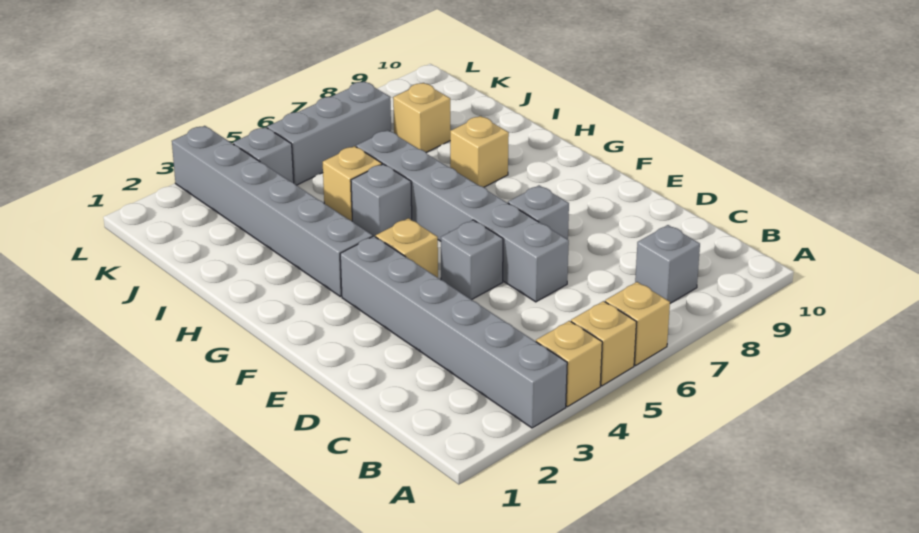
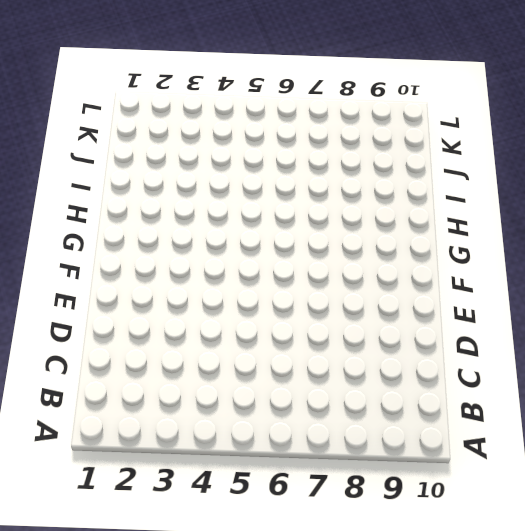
none -> grey 1x6 brick [340,236,567,428]
none -> tan 1x1 brick [536,321,602,407]
none -> tan 1x1 brick [571,301,636,386]

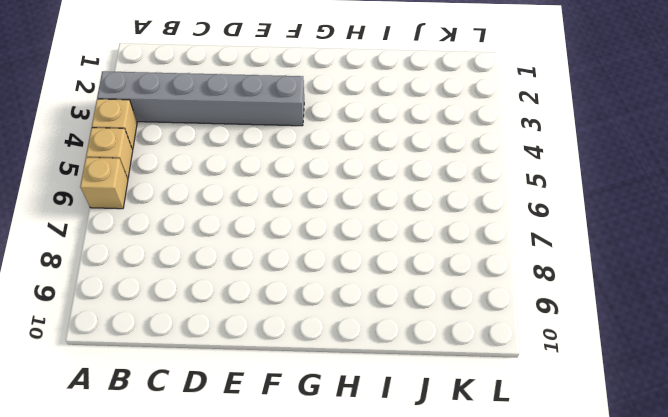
none -> grey 1x1 brick [635,225,700,303]
none -> grey 1x6 brick [356,130,569,302]
none -> grey 1x1 brick [441,220,503,300]

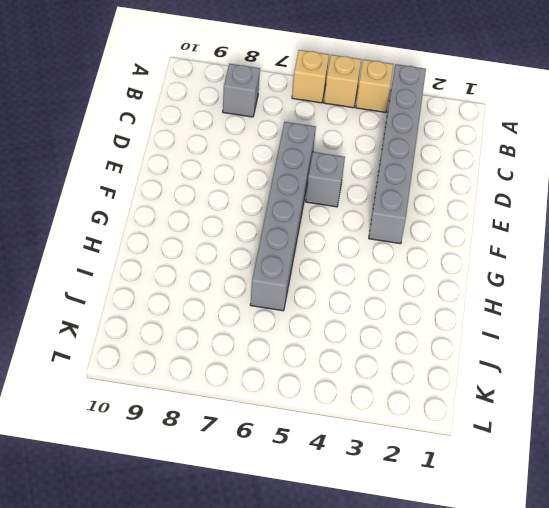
none -> grey 1x1 brick [508,185,569,239]
none -> tan 1x1 brick [376,218,438,278]
none -> grey 1x6 brick [172,126,373,297]

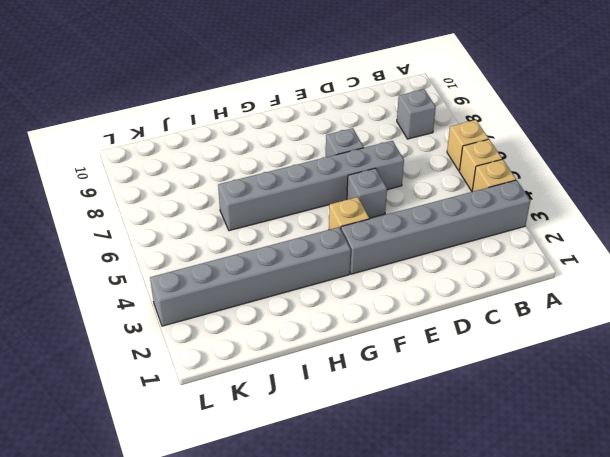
none -> grey 1x1 brick [351,164,412,237]
none -> tan 1x1 brick [450,116,509,187]
none -> tan 1x1 brick [323,146,382,221]

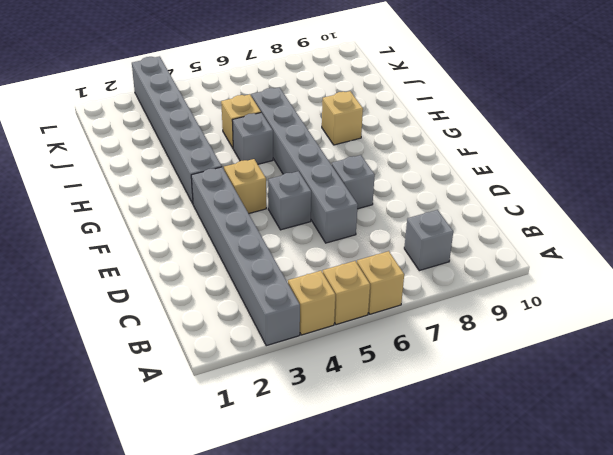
none -> tan 1x1 brick [393,83,450,152]
none -> grey 1x1 brick [233,127,294,183]
none -> grey 1x3 brick [267,81,391,185]

